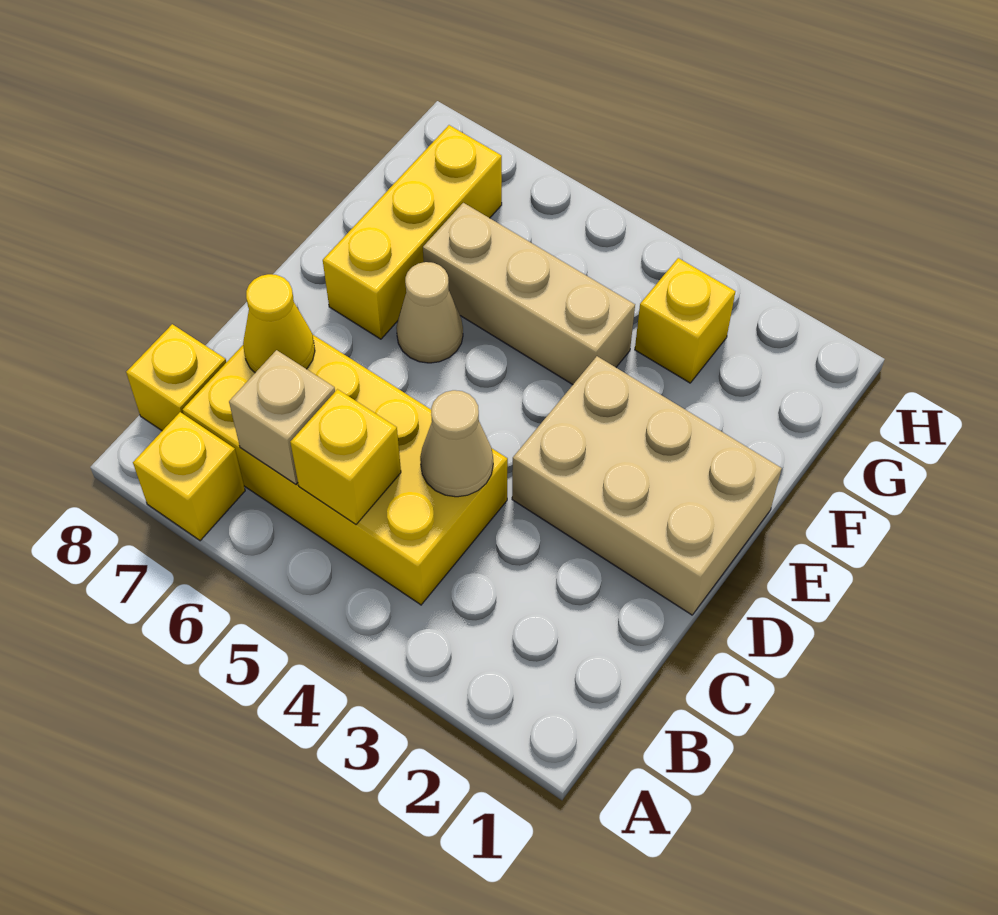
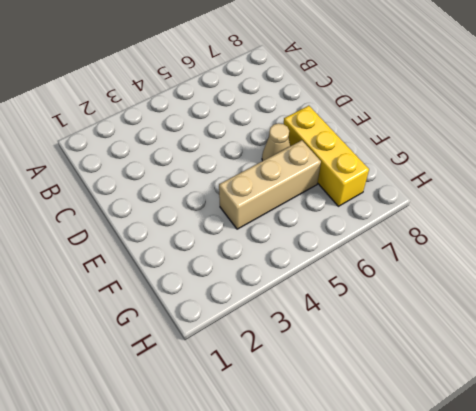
none -> yellow 1x1 brick [133,412,245,541]
none -> yellow 2x4 brick [183,335,508,605]
none -> yellow 1x1 brick [126,324,226,431]

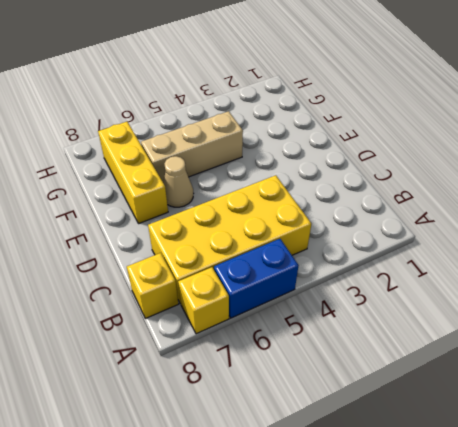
blue 1x2 brick [214,239,299,318] -> none
none -> tan 2x3 brick [512,356,782,615]
none -> yellow 1x1 brick [635,258,735,383]
none -> yellow 1x1 brick [290,389,401,524]

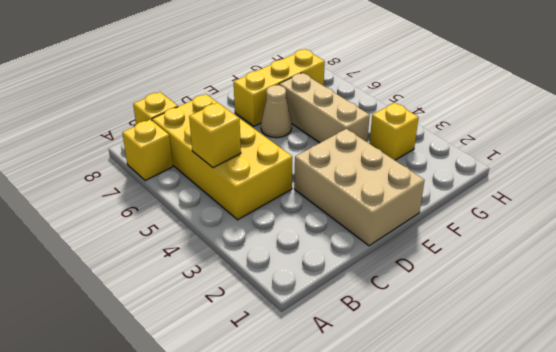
none -> tan 1x1 brick [229,350,335,484]
none -> tan 1x1 cone [420,390,493,497]
none -> yellow 1x1 cone [243,274,315,373]

